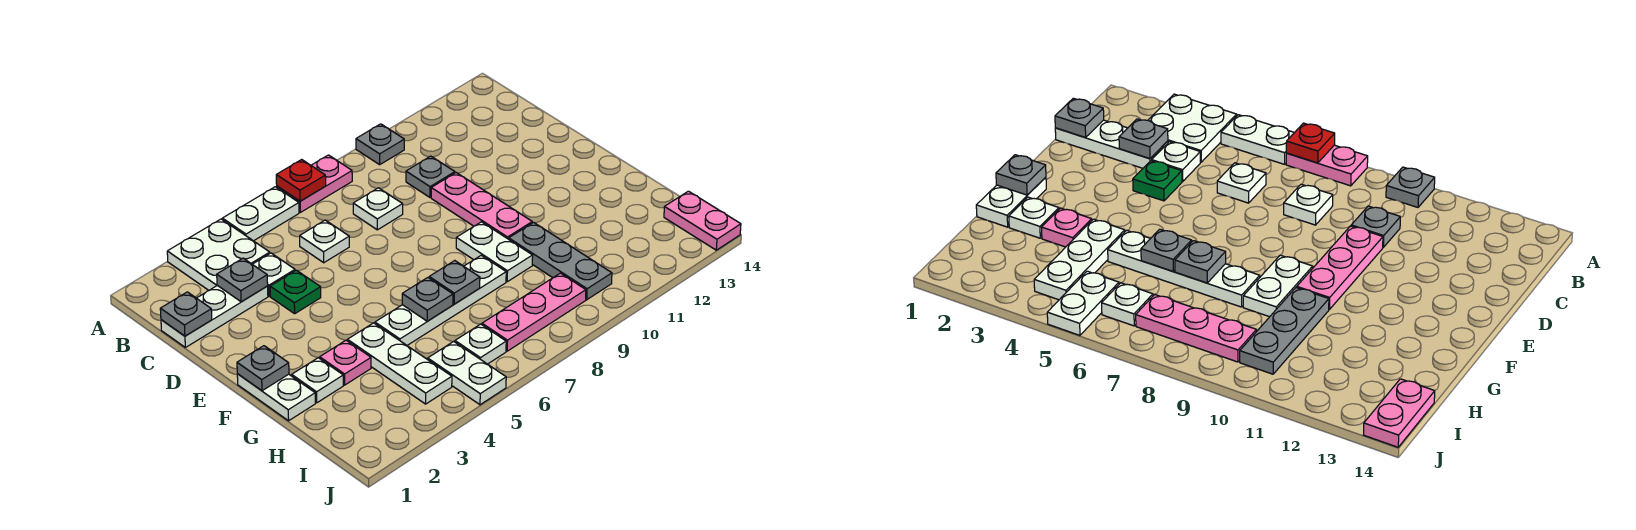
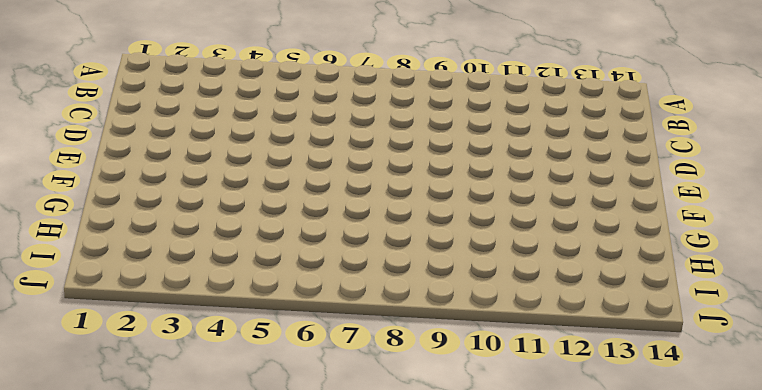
none -> white 2x2 plate [167,219,270,290]
none -> white 1x2 plate [222,187,299,241]
none -> pink 1x2 plate [277,155,352,212]

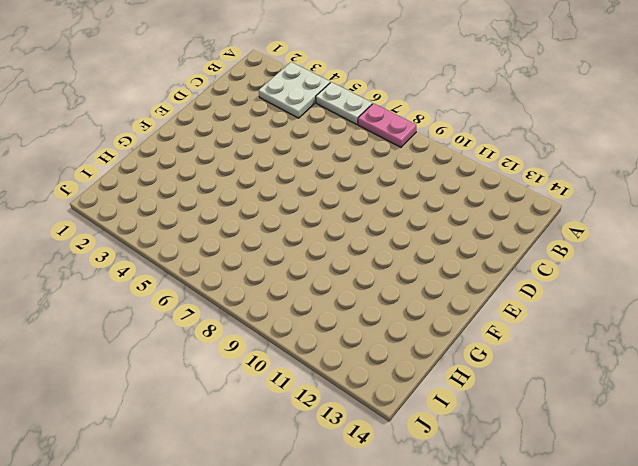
none -> grey 1x1 plate [356,124,404,165]
none -> white 1x3 plate [161,285,268,347]
none -> white 1x1 plate [252,253,295,296]

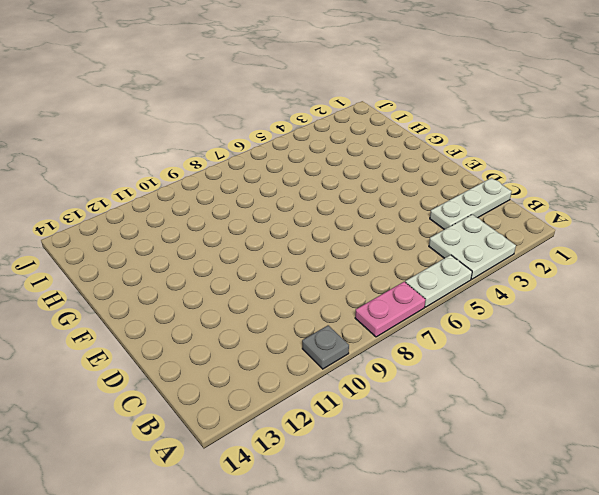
none -> white 1x1 plate [252,253,295,296]
none -> white 1x1 plate [300,220,349,263]
none -> white 1x1 plate [353,188,403,230]

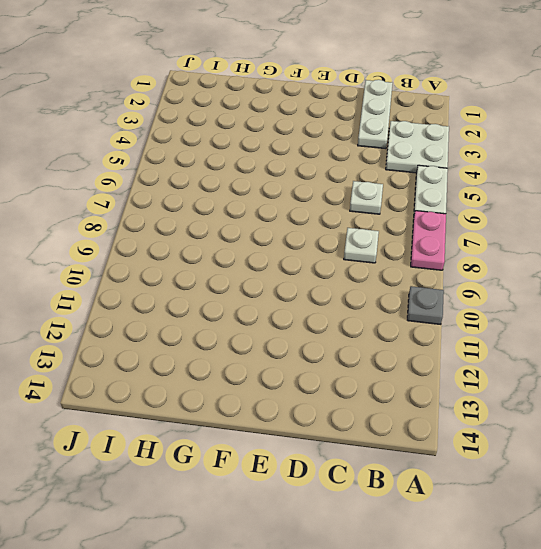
none -> white 1x1 plate [252,253,295,296]
none -> grey 1x1 plate [406,156,455,197]
none -> green 1x1 plate [270,270,321,314]

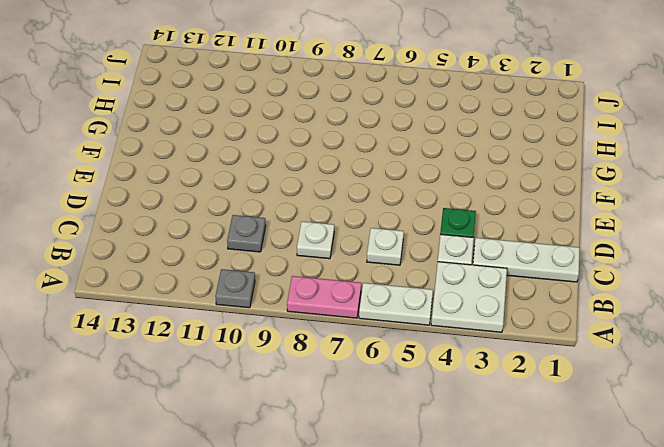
none -> pink 1x3 plate [431,173,532,239]
none -> white 1x2 plate [237,374,315,421]
none -> white 1x2 plate [456,222,533,282]

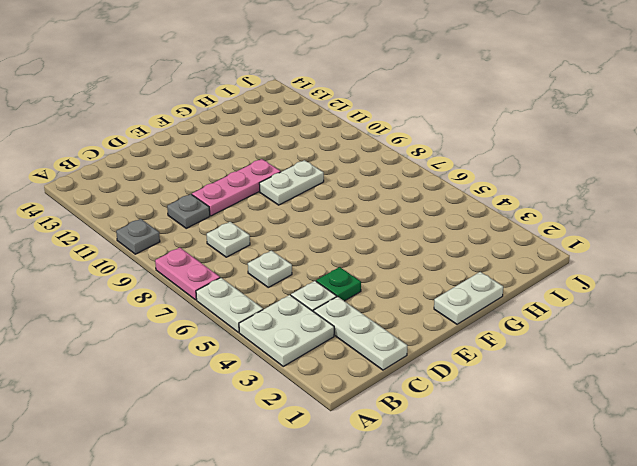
none -> white 1x1 plate [292,358,343,403]
none -> pink 1x1 plate [320,340,371,385]
none -> white 1x3 plate [347,323,452,404]

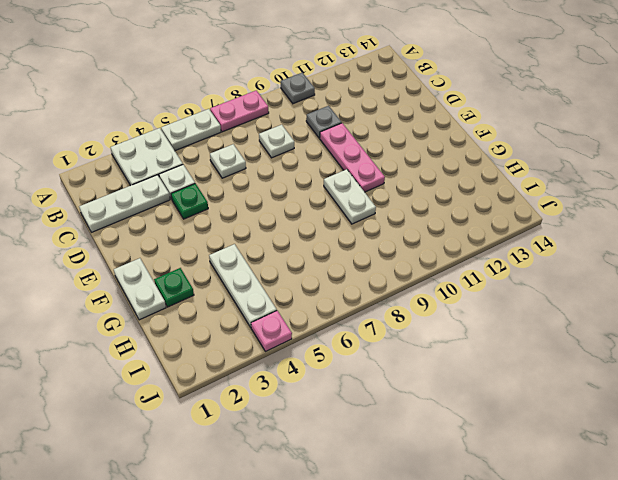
green 1x1 plate [154,268,194,307] -> white 1x1 plate [292,358,343,403]
pink 1x1 plate [251,311,292,352] -> pink 1x1 plate moved to [320,340,371,385]
none -> white 1x4 plate [375,255,506,345]
none -> grey 1x3 plate [509,222,612,300]
none -> white 1x2 plate [428,341,506,405]

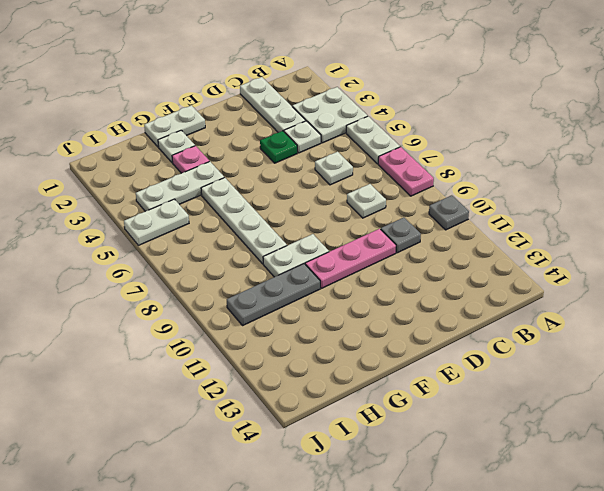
none -> white 1x1 plate [455,324,506,364]
none -> pink 1x3 plate [482,273,586,351]
none -> pink 1x2 plate [664,191,741,250]

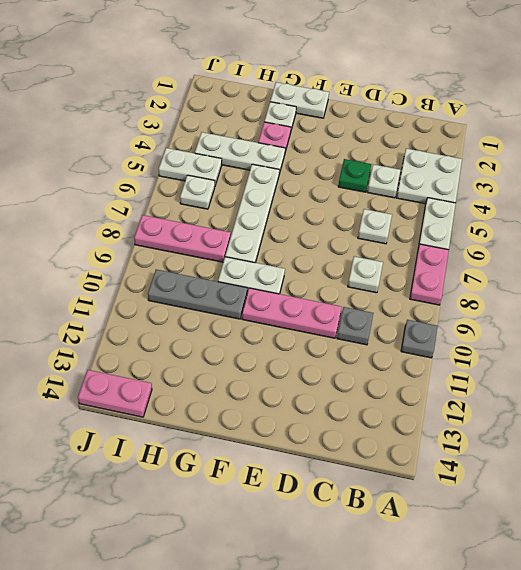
pink 1x3 plate [134,215,231,262] -> pink 1x3 plate turned to [482,273,586,351]
none -> white 1x3 plate [161,285,268,347]
none -> red 1x1 plate [276,160,326,201]
none -> grey 1x1 plate [160,292,212,336]

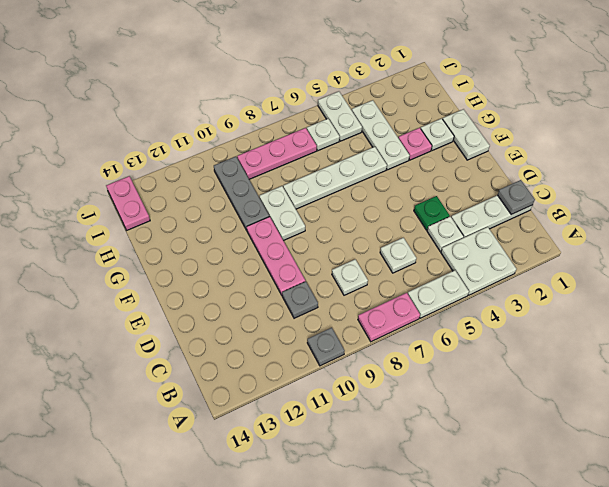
none -> red 1x1 plate [276,160,326,201]
none -> grey 1x1 plate [217,258,268,302]
none -> grey 1x1 plate [237,346,289,391]

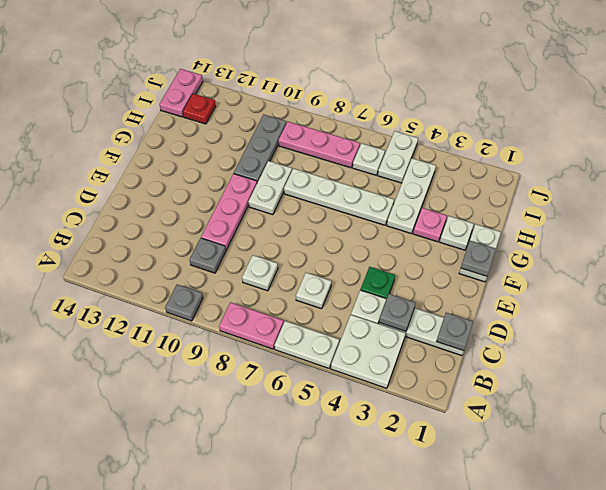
red 1x1 plate [183,94,216,124] -> red 1x1 plate moved to [276,160,326,201]
none -> grey 1x1 plate [402,278,453,321]
none -> grey 1x1 plate [429,261,480,304]

